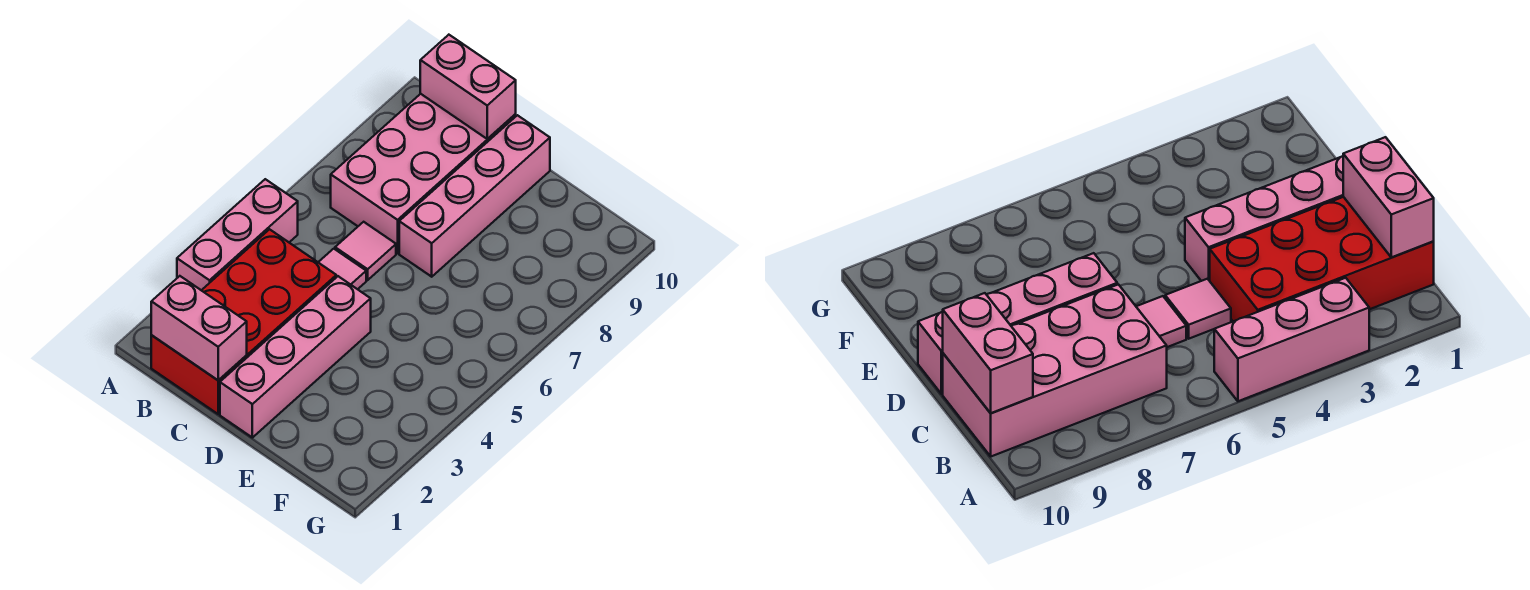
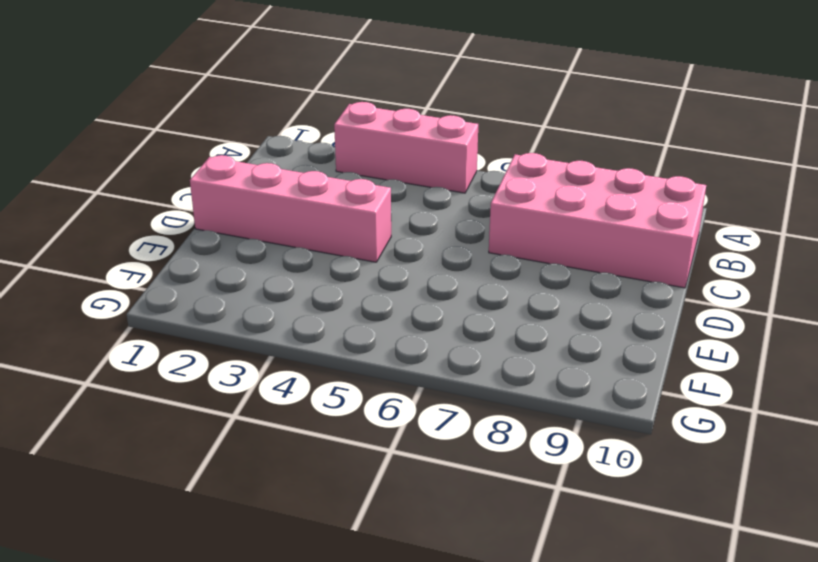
none -> red 2x4 brick [151,229,336,414]
none -> pink 1x1 tile [318,249,366,289]

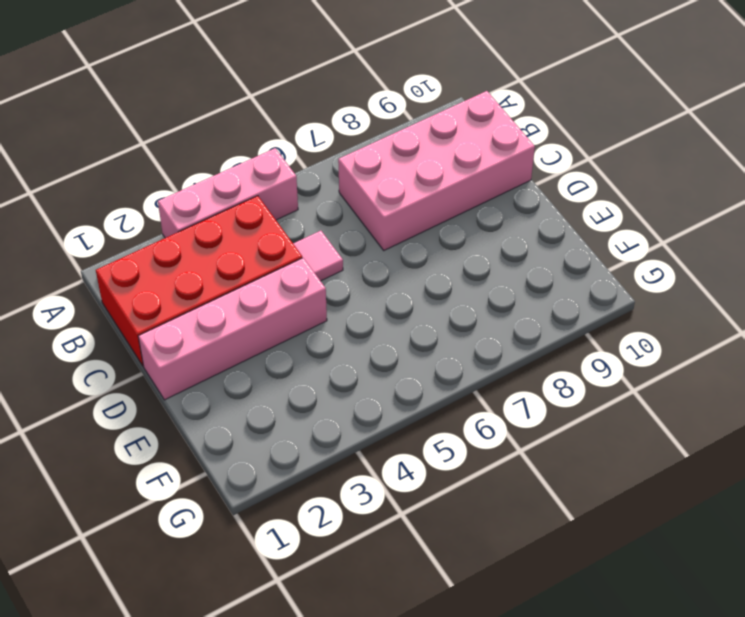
none -> pink 1x1 tile [335,222,396,280]
none -> pink 1x4 brick [399,115,550,277]

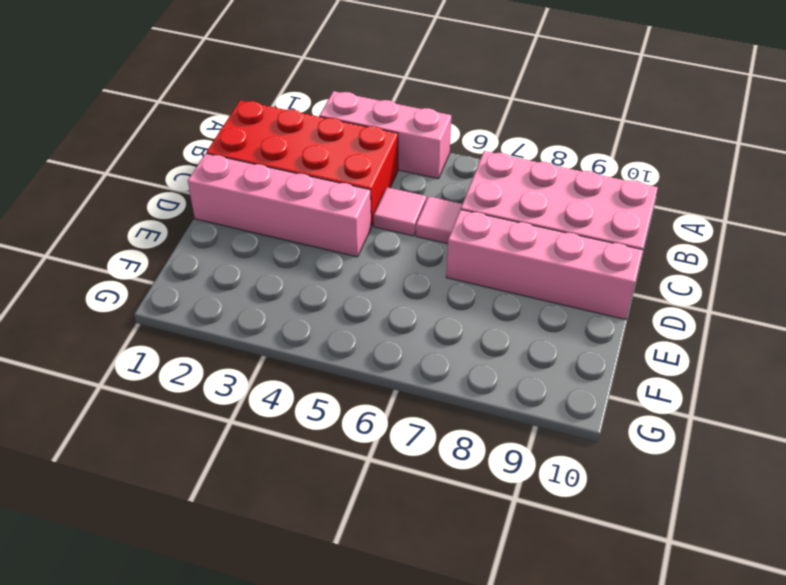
none -> pink 1x2 brick [151,276,247,380]
none -> pink 1x2 brick [420,35,516,139]

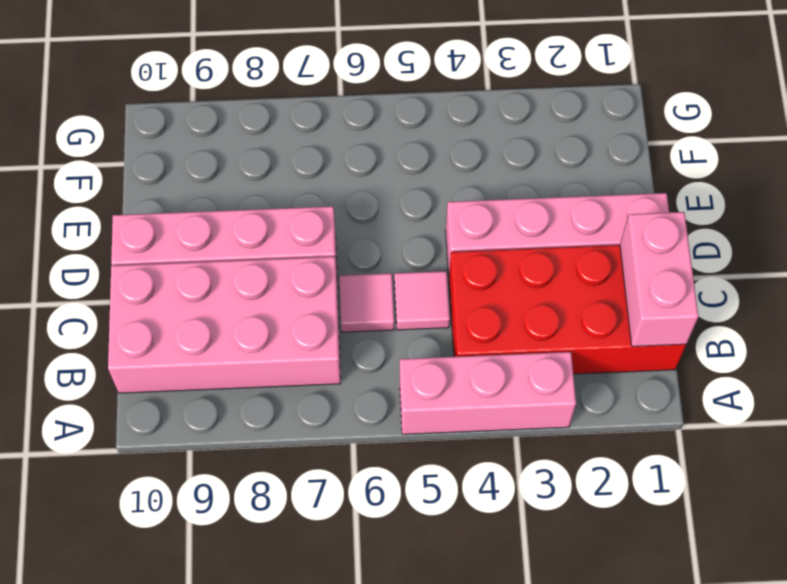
none -> pink 1x2 brick [420,35,516,139]

